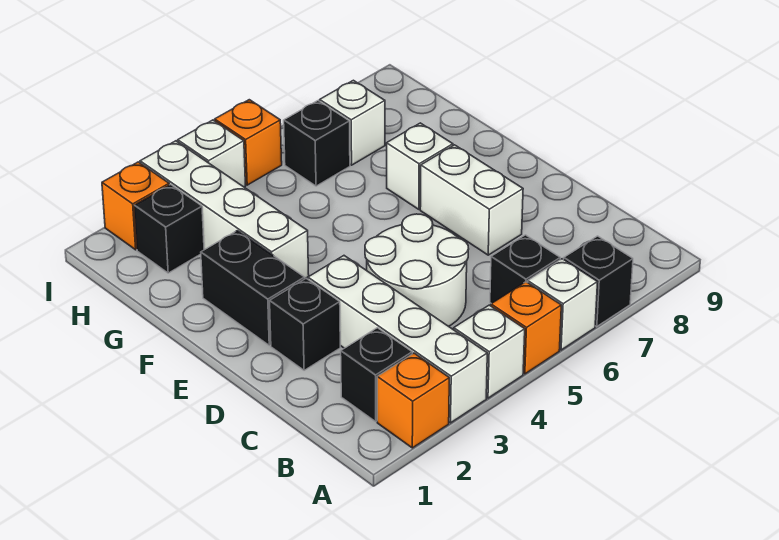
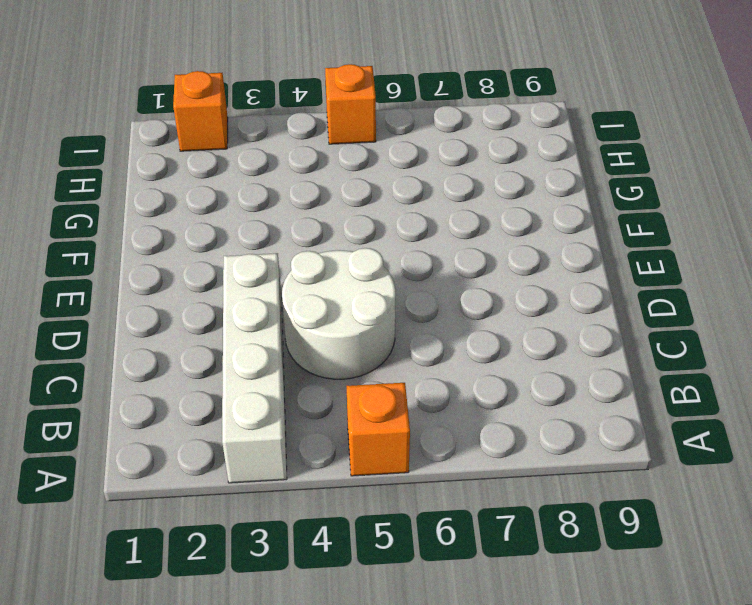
none -> orange 1x1 brick [377,353,449,448]
none -> white 1x1 brick [454,305,525,398]
none -> white 1x1 brick [528,259,598,350]

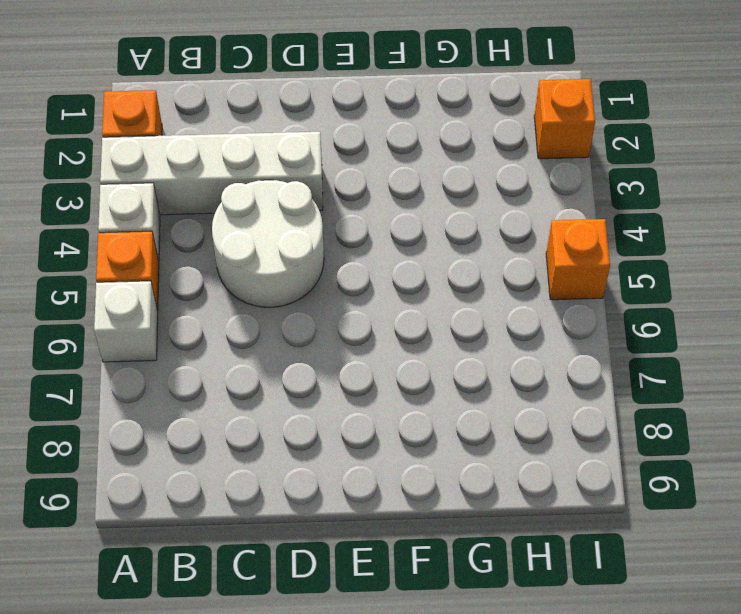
none -> black 1x1 brick [564,236,633,327]
none -> black 1x1 brick [341,328,412,421]
none -> black 1x1 brick [490,235,560,304]

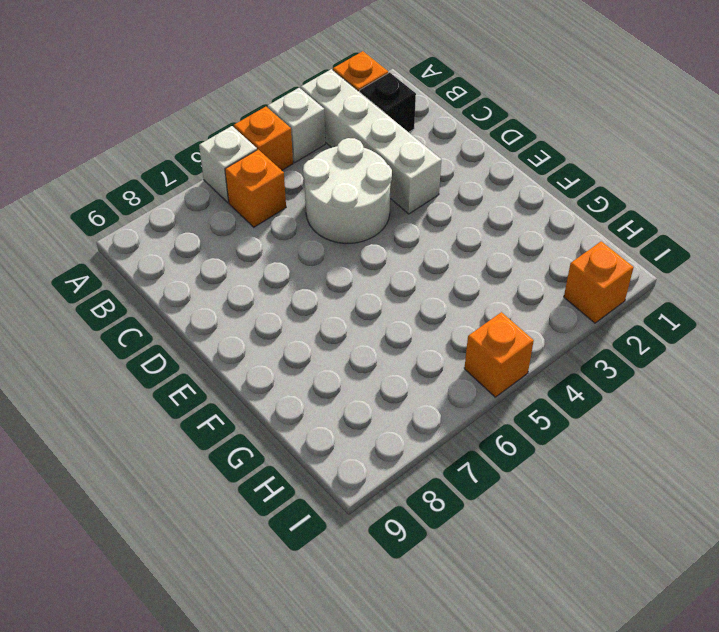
orange 1x1 brick [225,150,286,227] -> black 1x1 brick [490,235,560,304]
none -> black 1x1 brick [564,236,633,327]
none -> black 1x1 brick [270,278,340,370]
none -> white 1x2 brick [420,145,523,255]

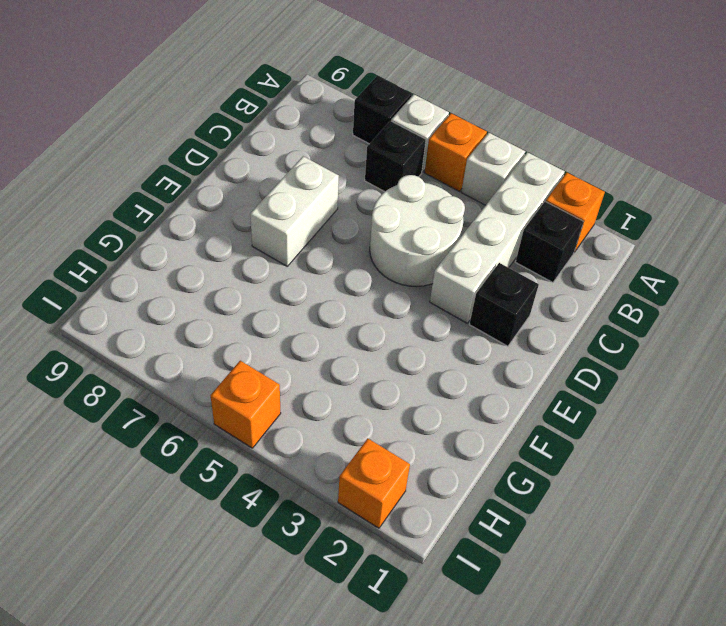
none -> black 1x2 brick [201,231,305,345]
none -> white 1x4 brick [140,141,309,279]
none -> white 1x1 brick [387,123,453,209]

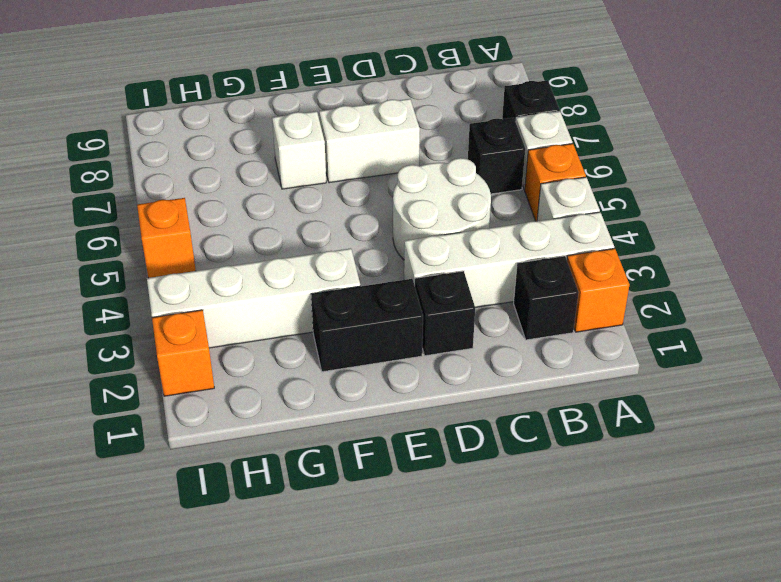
none -> black 1x1 brick [134,184,204,273]
none -> black 1x1 brick [284,101,350,186]
none -> white 1x1 brick [320,80,385,165]

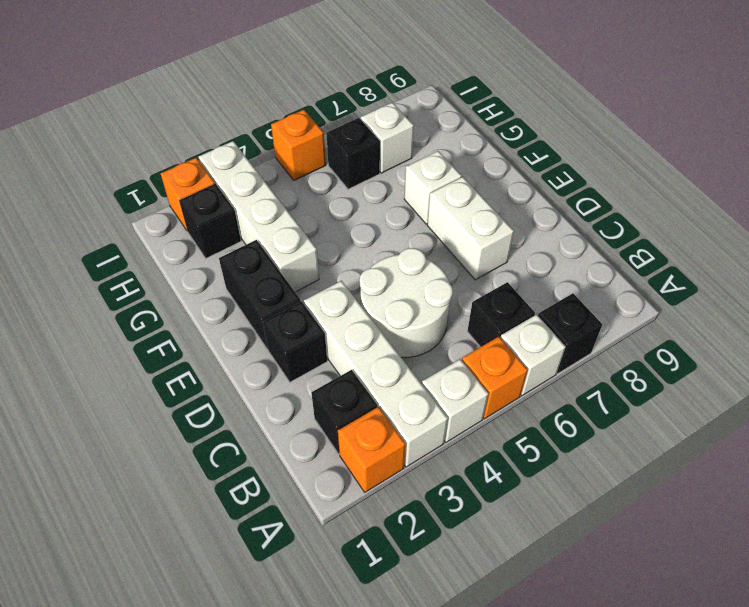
none -> white 1x1 brick [178,120,245,187]

